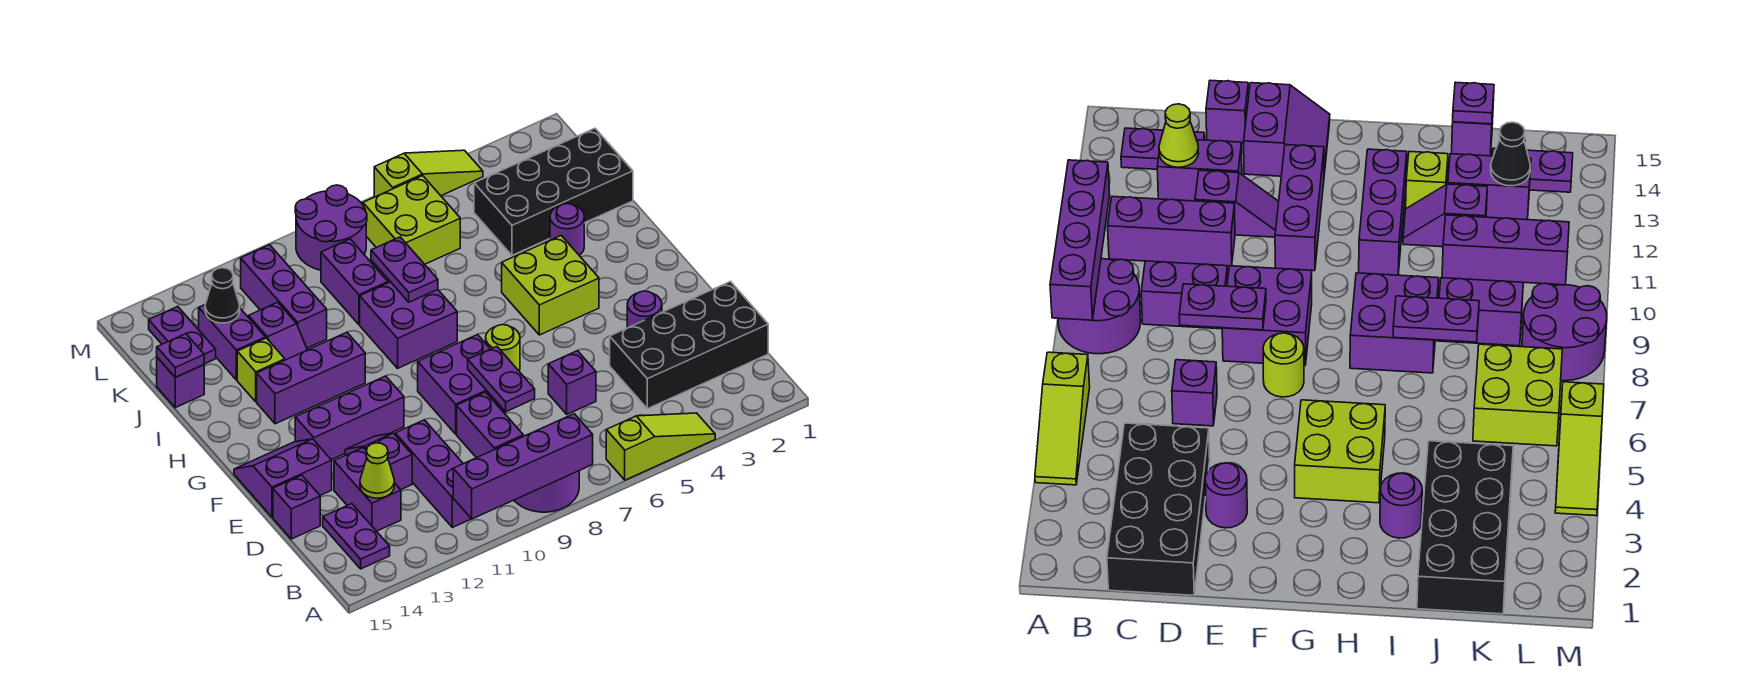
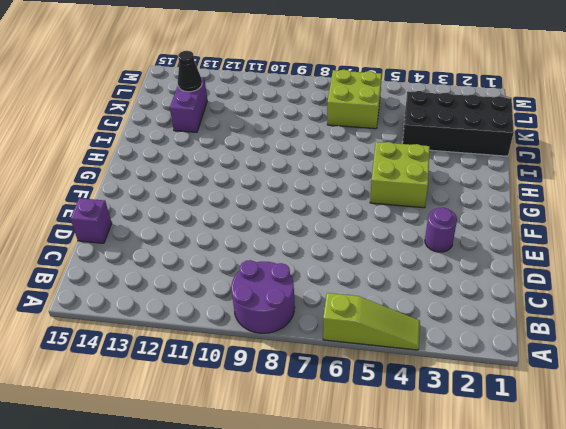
none -> purple 1x3 brick [395,420,471,527]
none -> purple 1x2 plate [323,504,390,569]
none -> black 2x4 brick [610,282,768,409]
none -> purple 1x2 brick [457,392,523,458]

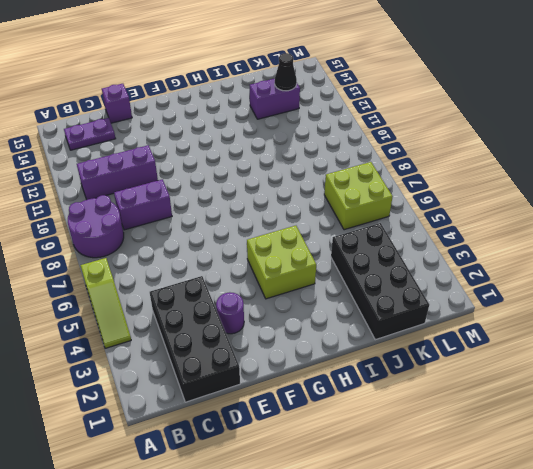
none -> purple 1x2 brick [334,448,401,531]
none -> purple 1x1 brick [548,351,596,414]
none -> purple 1x2 slope [345,433,412,490]
none -> purple 2x2 brick [418,335,505,434]

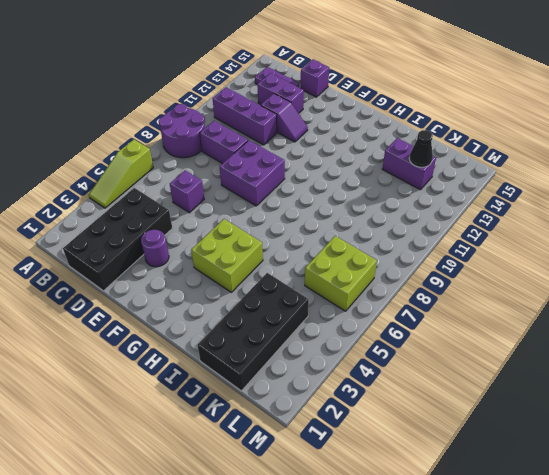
none -> purple 2x2 slope [234,439,332,517]
none -> lime 1x1 round brick [486,325,520,371]
none -> purple 1x3 brick [295,376,404,460]
none -> purple 2x2 brick [360,282,457,368]

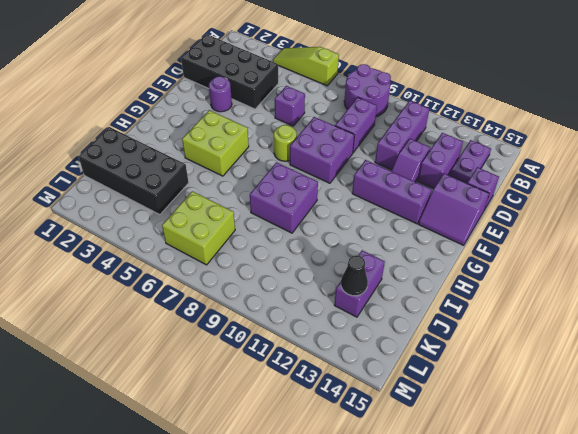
none -> purple 1x3 brick [257,332,365,424]
none -> purple 1x1 round brick [550,204,584,255]
none -> purple 1x2 slope [249,302,307,360]
none -> lime 1x1 brick [237,338,285,402]

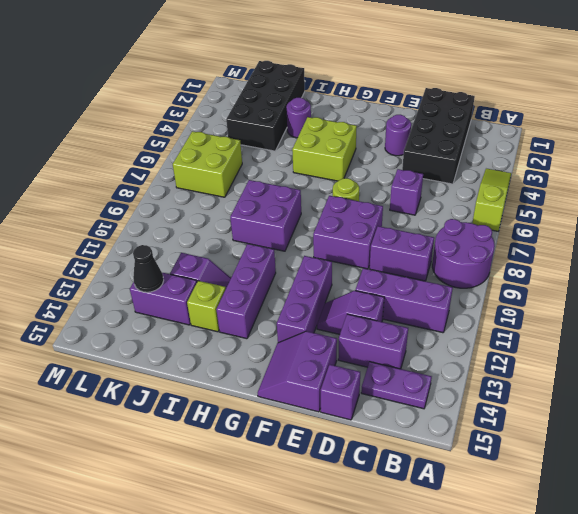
none -> purple 1x2 brick [321,239,388,325]
none -> purple 1x3 brick [241,245,327,348]
none -> purple 1x1 brick [157,358,204,408]
none -> purple 1x2 plate [149,307,216,364]

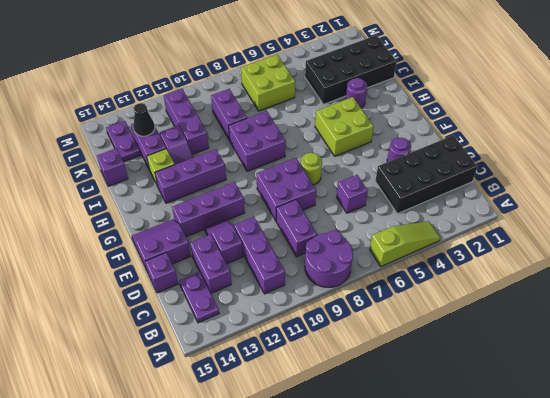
none -> purple 2x2 round brick [295,185,367,270]
none -> lime 1x3 slope [374,150,483,197]
none -> purple 1x4 brick [453,414,593,519]
none -> lime 1x1 cone [360,443,394,498]

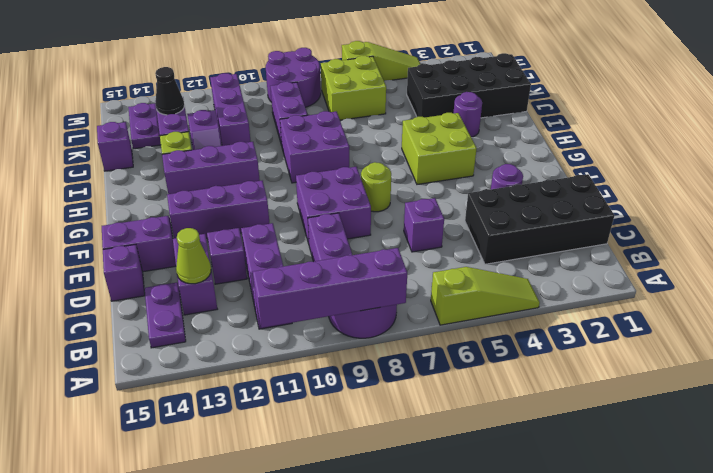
none -> purple 1x2 plate [468,346,535,412]
none -> purple 1x2 plate [371,237,438,302]
none -> purple 1x1 plate [157,334,204,377]

